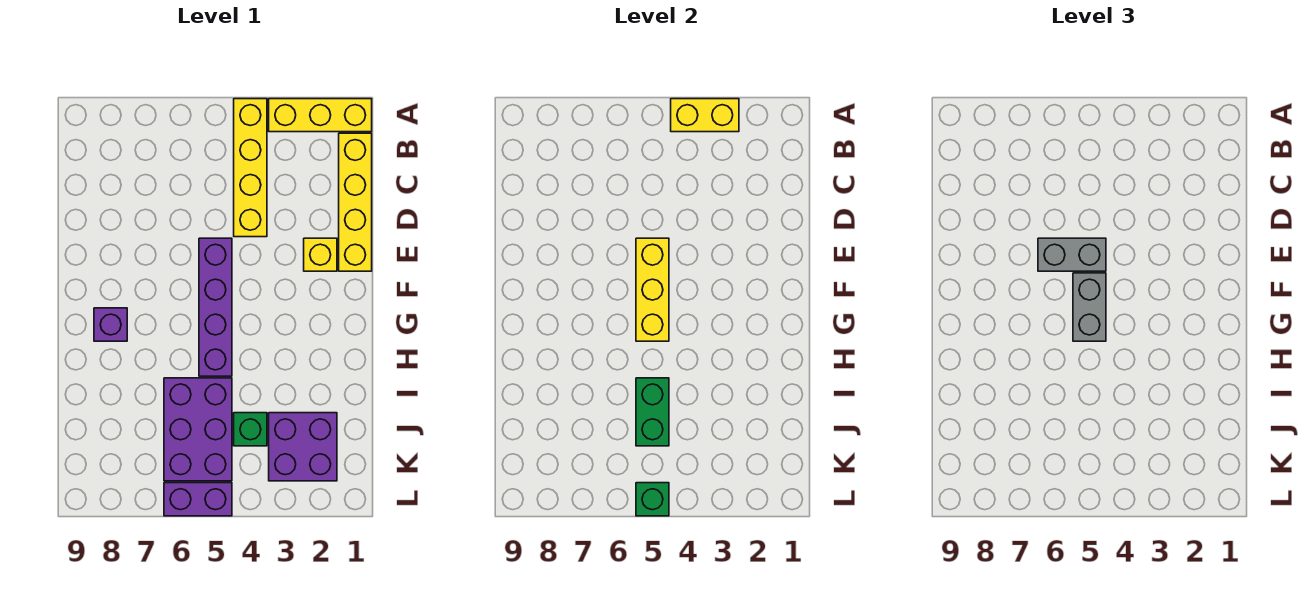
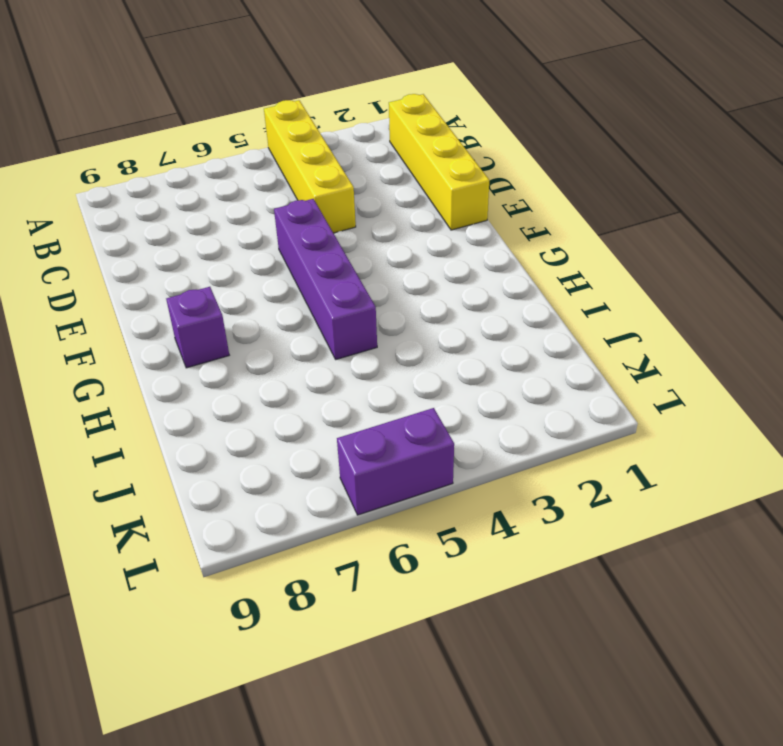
none -> yellow 1x3 brick [269,99,372,132]
none -> yellow 1x1 brick [304,238,337,271]
none -> purple 2x3 brick [164,378,232,481]

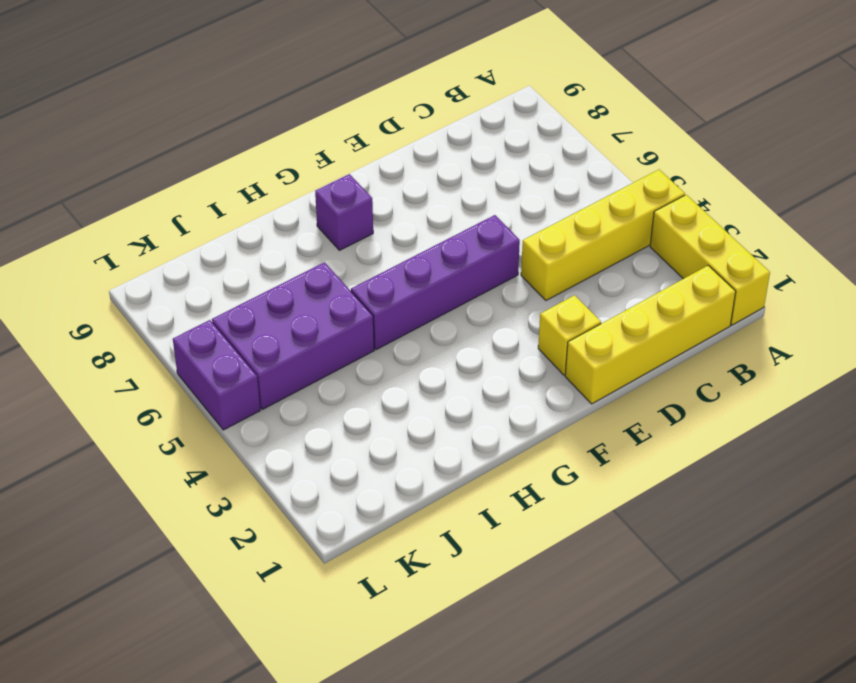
none -> purple 2x2 brick [269,413,337,481]
none -> green 1x1 brick [234,413,267,446]
none -> yellow 1x2 brick [671,99,739,132]

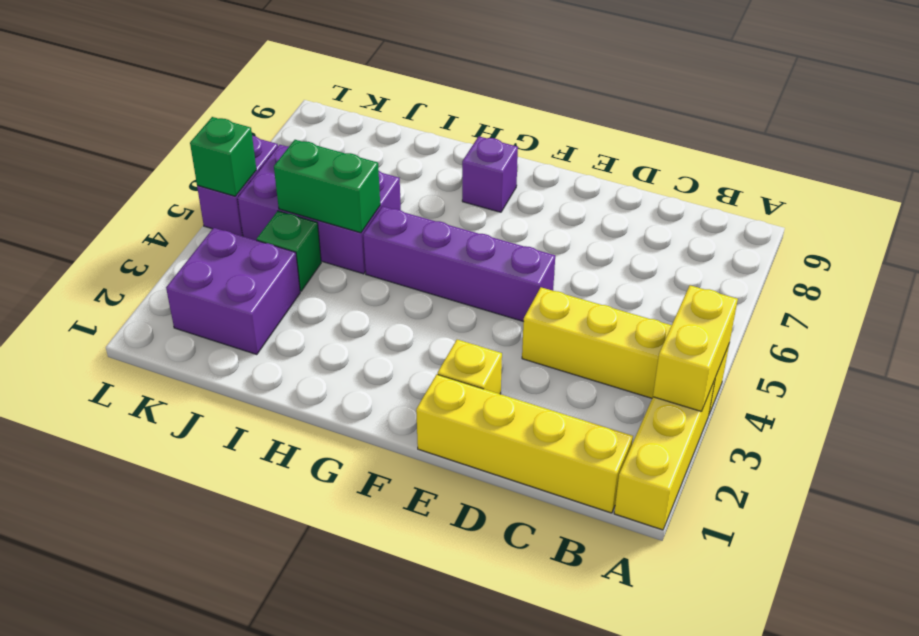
none -> yellow 1x3 brick [636,238,669,341]
none -> grey 1x2 brick [1038,238,1106,271]
none -> grey 1x2 brick [1073,273,1106,341]

